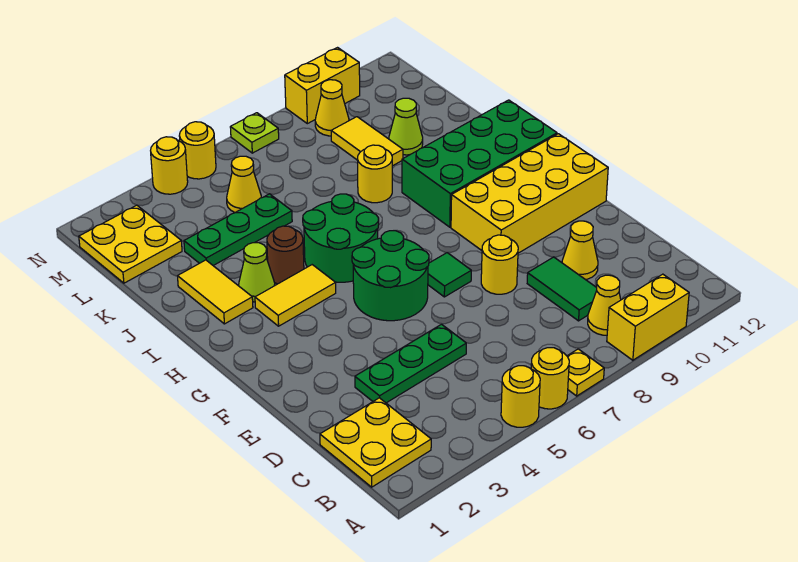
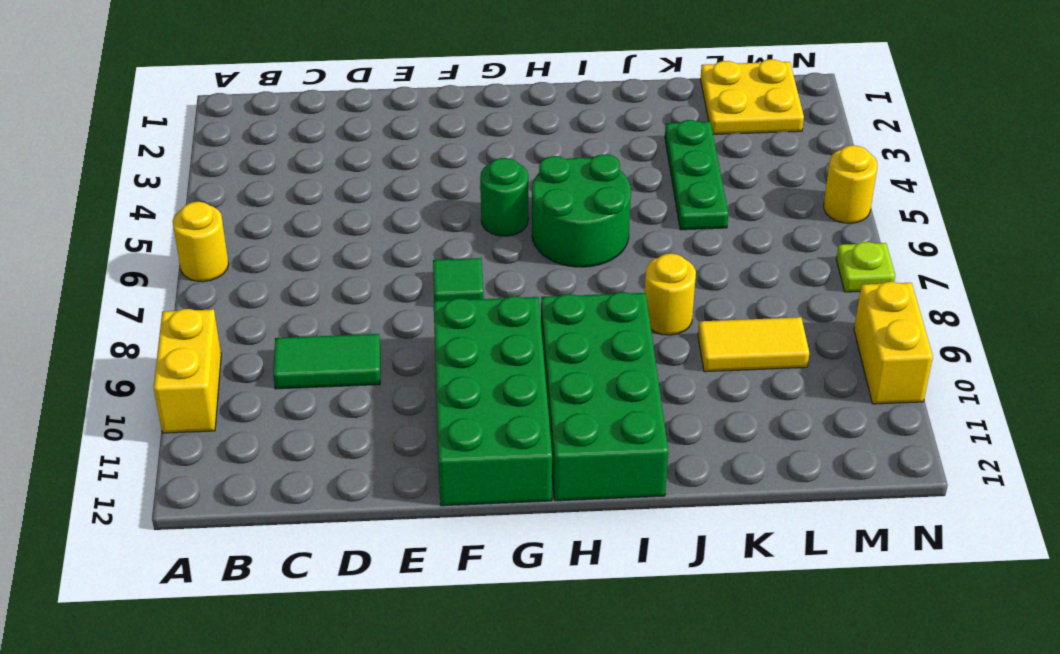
green 2x4 brick [434,296,552,506] -> yellow 2x4 brick [451,134,608,253]
green 1x1 round brick [480,158,528,236] -> green 2x2 round brick [352,231,429,321]
none -> yellow 1x1 round brick [501,366,540,427]
none -> yellow 1x1 plate [567,349,604,396]
none -> yellow 2x2 plate [320,398,431,487]
none -> yellow 1x1 cone [588,275,621,335]

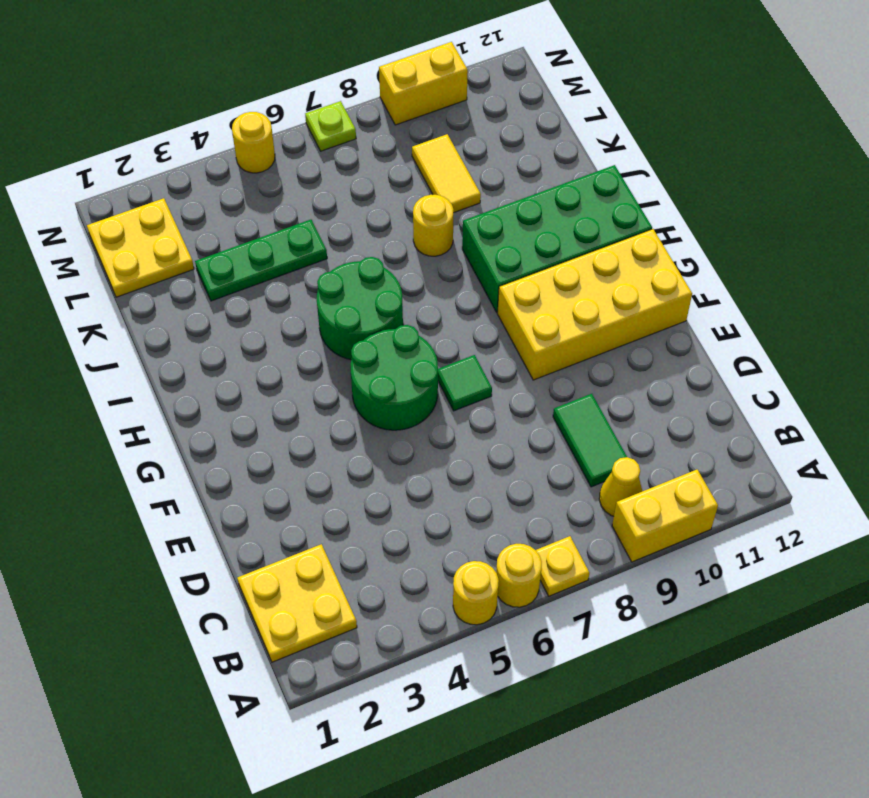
none -> green 1x3 plate [355,324,466,403]
none -> yellow 1x1 cone [562,221,598,280]
none -> yellow 1x1 round brick [481,235,518,294]
none -> yellow 1x2 tile [255,265,336,326]

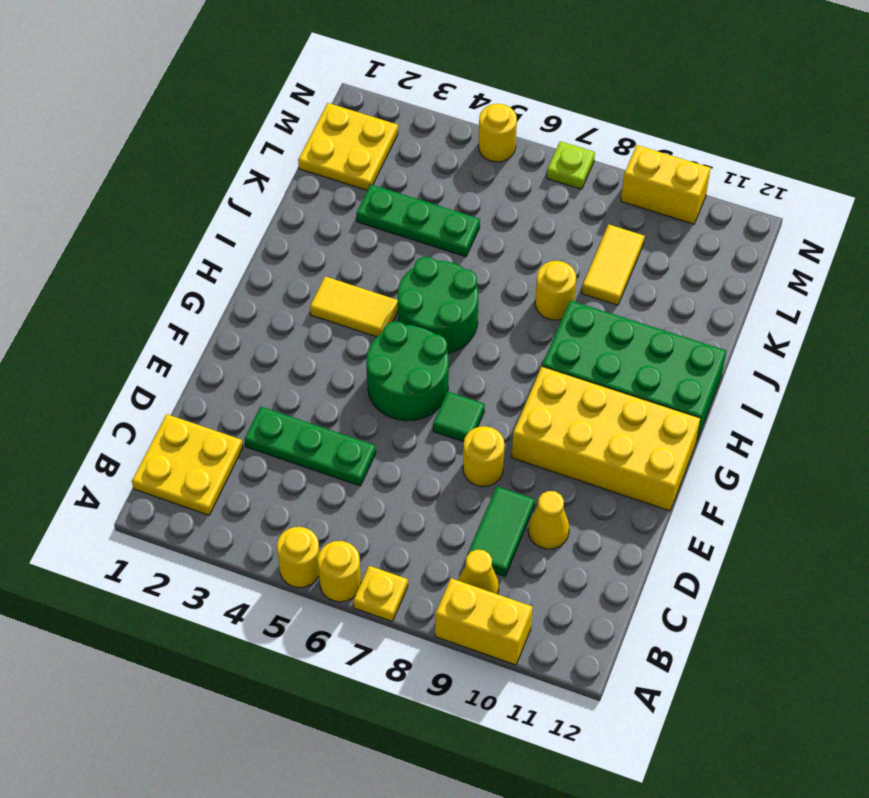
none -> yellow 1x2 tile [178,260,253,324]
none -> lime 1x1 cone [239,243,275,302]
none -> brown 1x1 round brick [267,226,304,284]
none -> lime 1x1 cone [389,98,423,155]

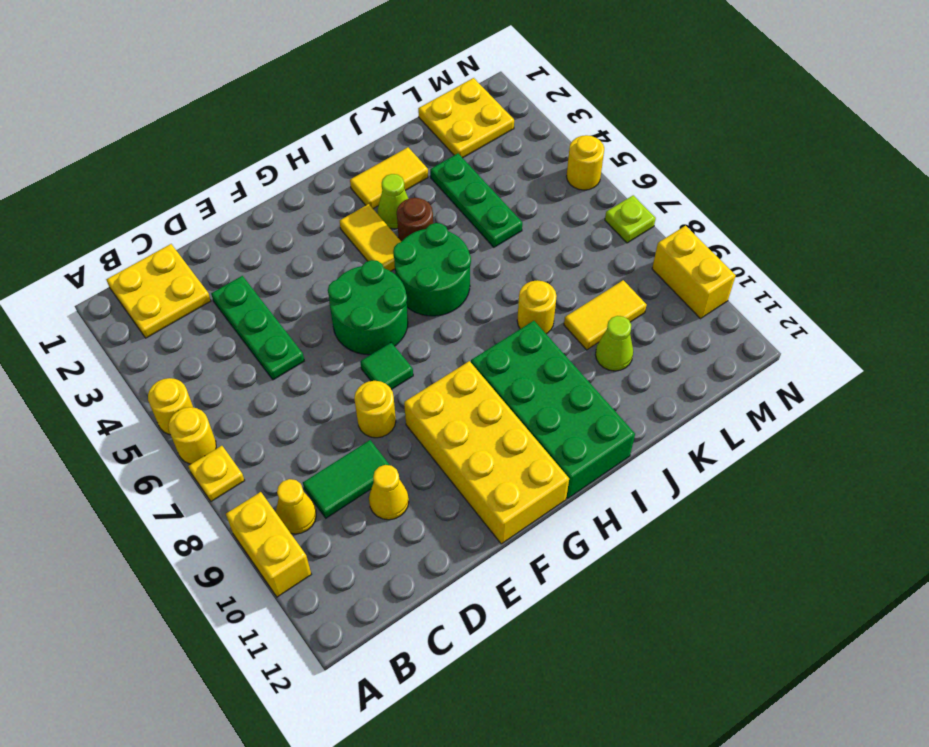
none -> yellow 1x1 cone [227,156,261,213]
none -> yellow 1x1 cone [315,80,349,136]
none -> yellow 1x1 round brick [151,137,188,194]

